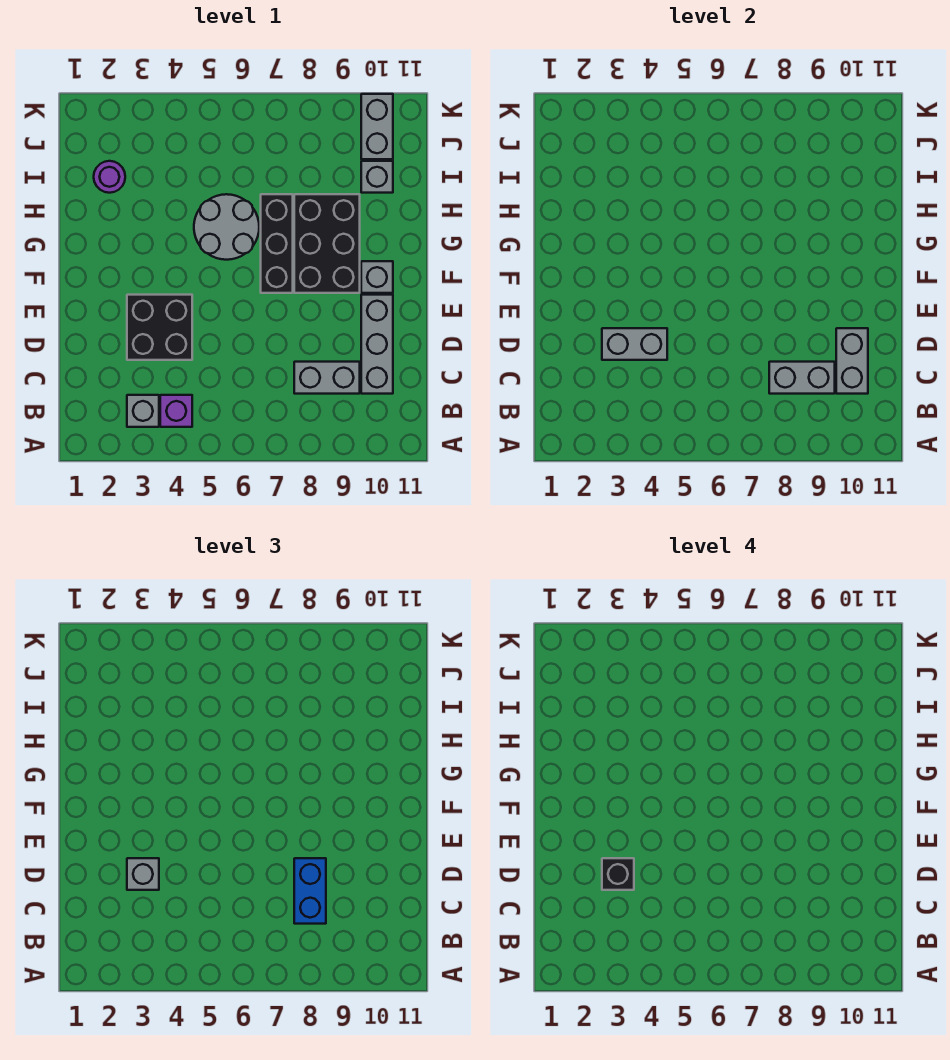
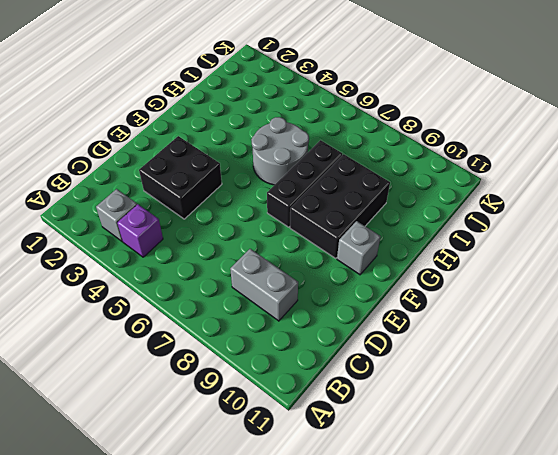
none -> grey 1x3 brick [361,295,393,394]
none -> purple 1x1 round brick [94,161,125,193]
none -> grey 1x1 brick [361,161,393,193]

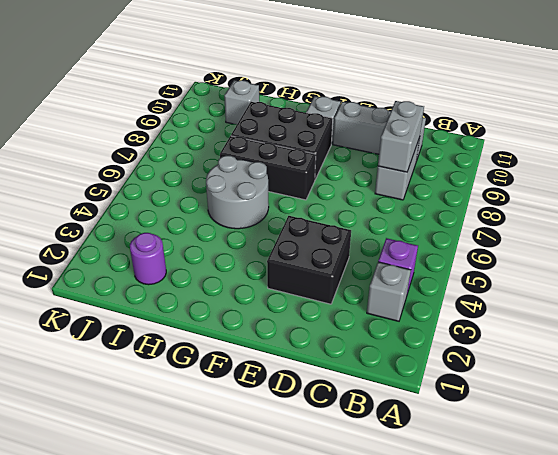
none -> grey 1x2 brick [361,94,393,159]
none -> grey 1x2 brick [836,328,868,394]
none -> grey 1x2 brick [602,328,667,360]

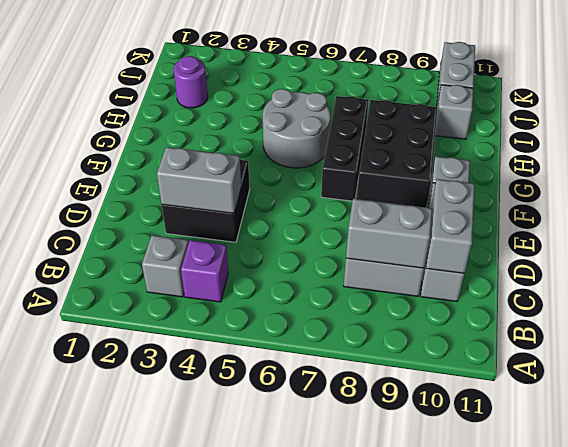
none -> blue 1x2 brick [294,858,326,924]
none -> grey 1x1 brick [127,858,159,890]
none -> black 1x1 brick [602,858,634,890]

